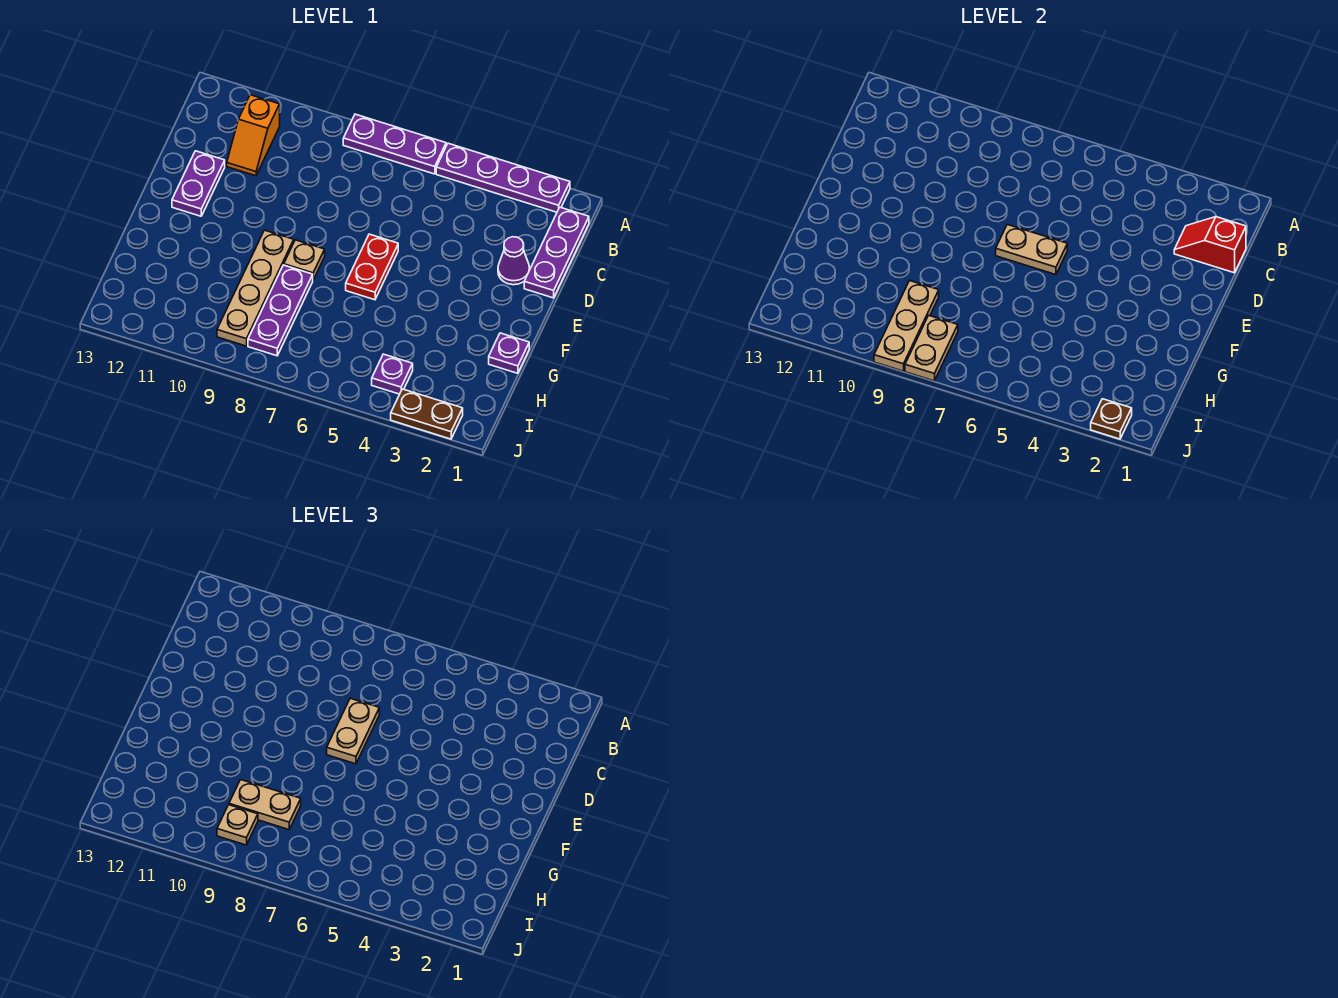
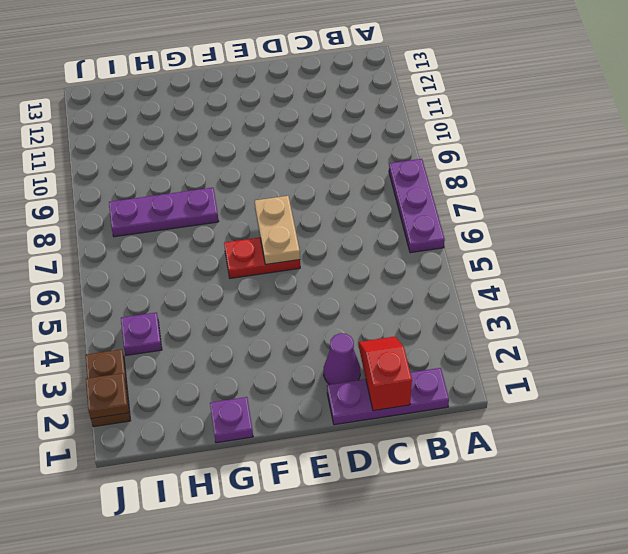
none -> purple 1x4 plate [436,143,570,212]
none -> orange 1x2 slope [227,95,280,176]
none -> purple 1x2 plate [172,151,225,216]

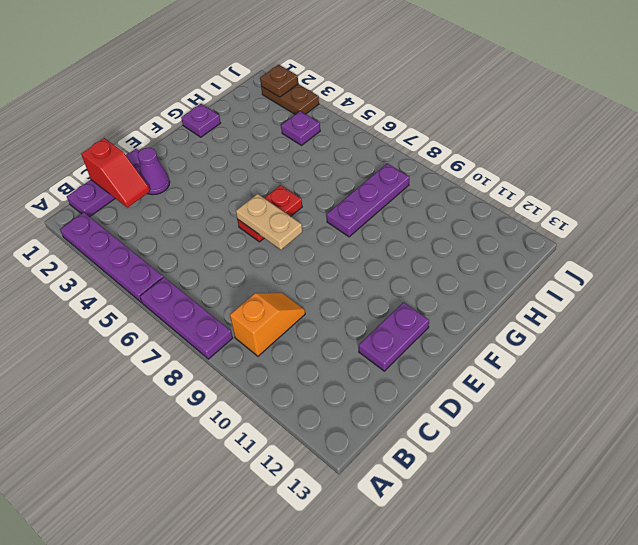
orange 1x2 slope [230,293,305,356] -> orange 1x2 slope moved to [227,95,280,176]
none -> tan 1x1 plate [284,240,325,280]
none -> tan 1x4 plate [217,230,294,346]
none -> tan 1x3 plate [874,281,939,371]

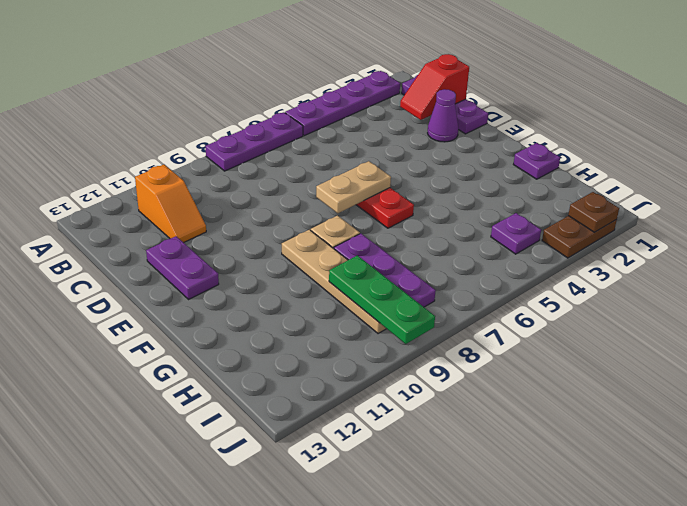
green 1x3 plate [329,256,435,344] -> tan 1x3 plate [874,281,939,371]
none -> tan 1x2 plate [905,315,958,381]
none -> tan 1x2 plate [327,698,379,764]
none -> tan 1x2 plate [229,780,301,830]

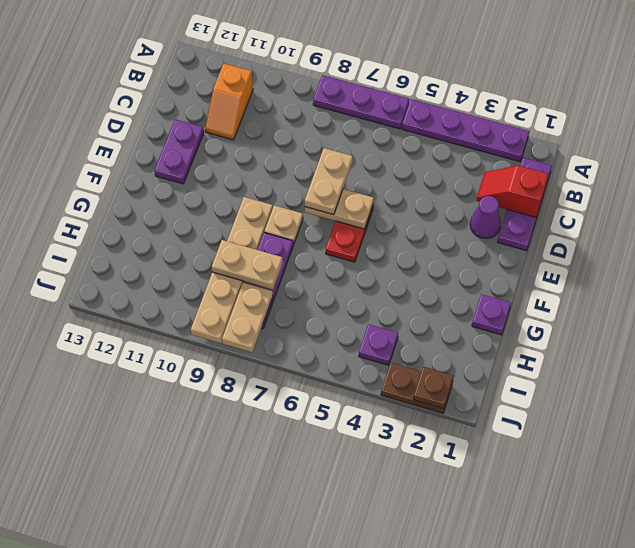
none -> tan 1x1 plate [217,805,258,845]

